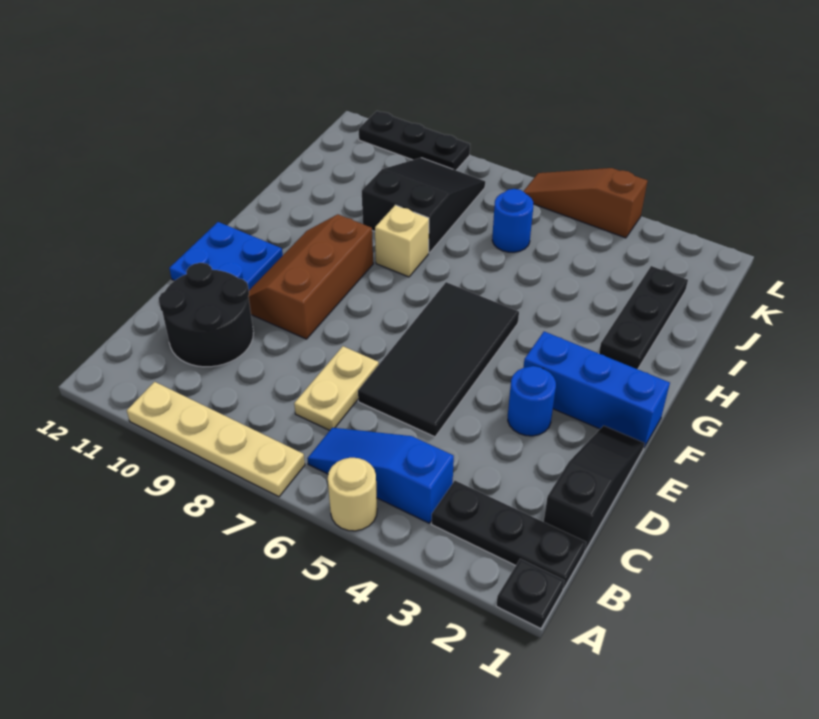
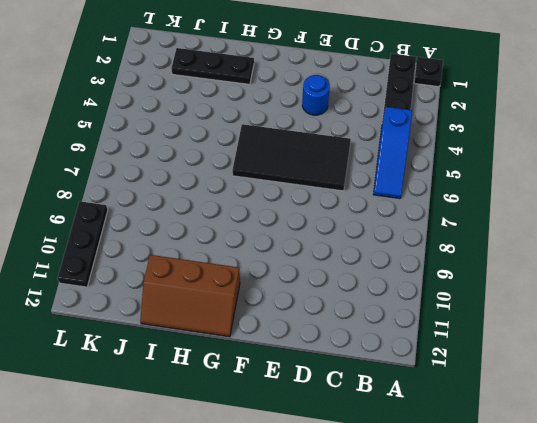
brown 2x3 slope [140,255,240,337] -> brown 2x3 slope moved to [248,215,373,339]
none -> tan 1x1 round brick [328,458,377,531]
none -> tan 1x4 plate [127,382,305,497]
none -> black 1x3 slope [544,426,645,551]

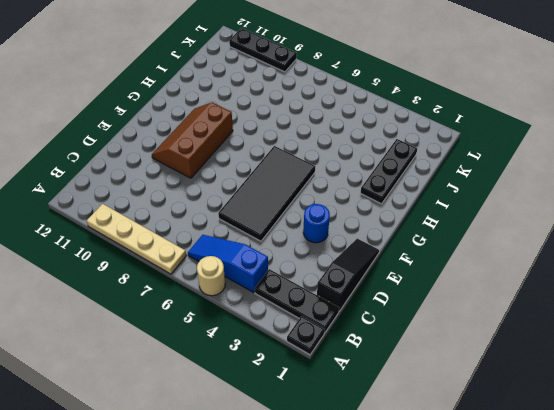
none -> tan 1x2 plate [294,346,379,430]
none -> black 2x2 round brick [159,263,254,367]
none -> blue 2x2 plate [169,222,283,290]

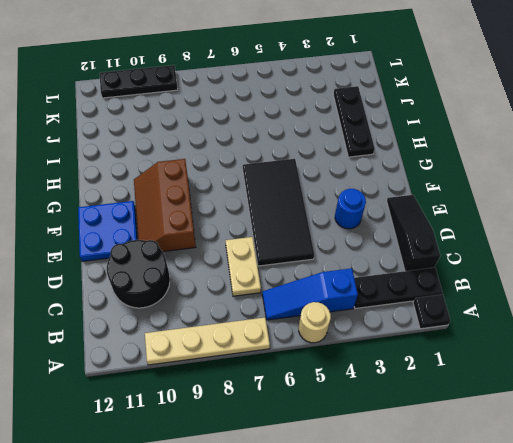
none -> blue 1x3 brick [524,332,670,447]
none -> tan 1x1 brick [375,205,429,277]
none -> black 2x3 slope [362,158,485,253]

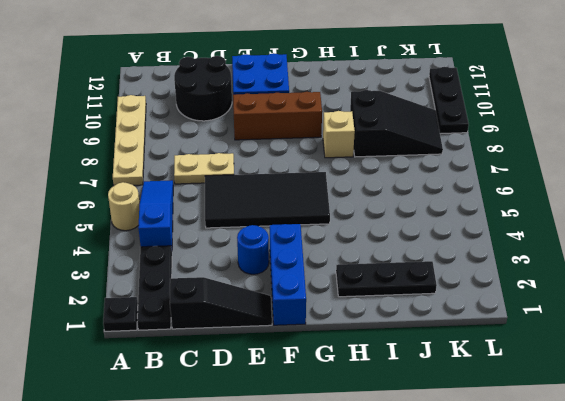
none -> blue 1x1 round brick [492,189,533,252]
none -> brown 1x3 slope [523,168,648,238]

